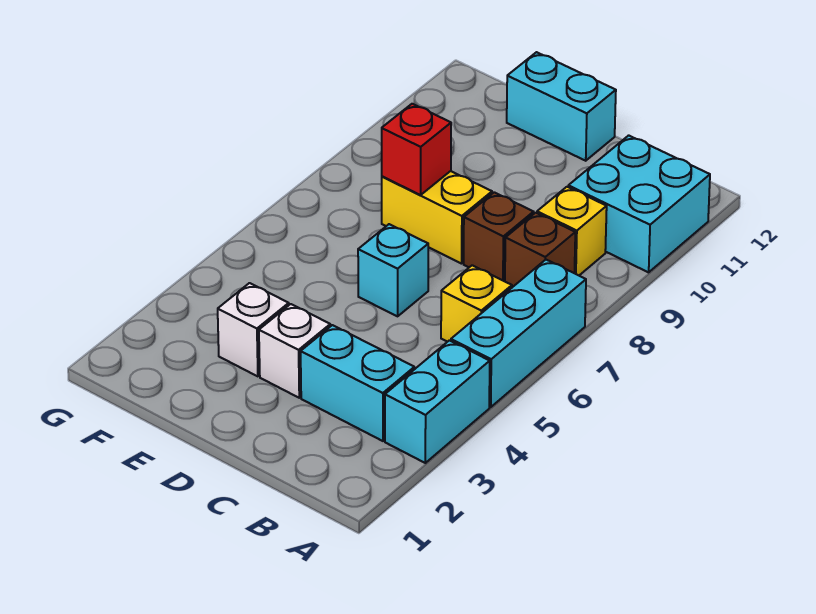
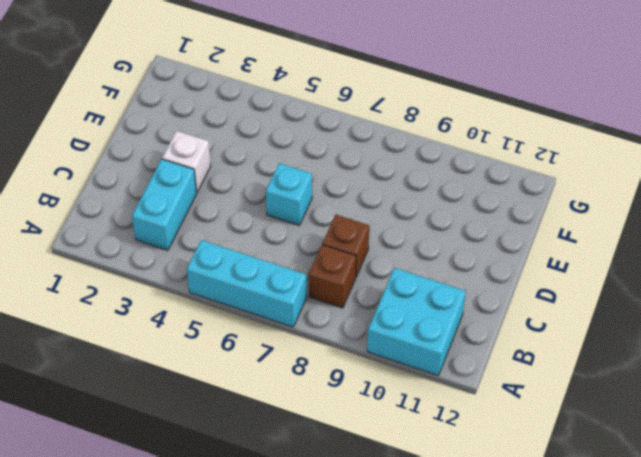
none -> cyan 1x2 brick [385,340,490,463]
none -> yellow 1x1 brick [441,265,512,342]
none -> yellow 1x1 brick [537,187,607,275]

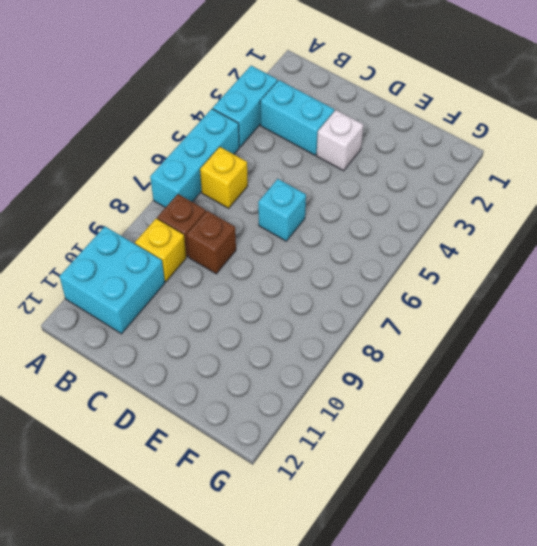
none -> yellow 1x2 brick [382,171,492,264]
none -> cyan 1x2 brick [507,52,616,161]
none -> white 1x1 brick [218,283,289,376]

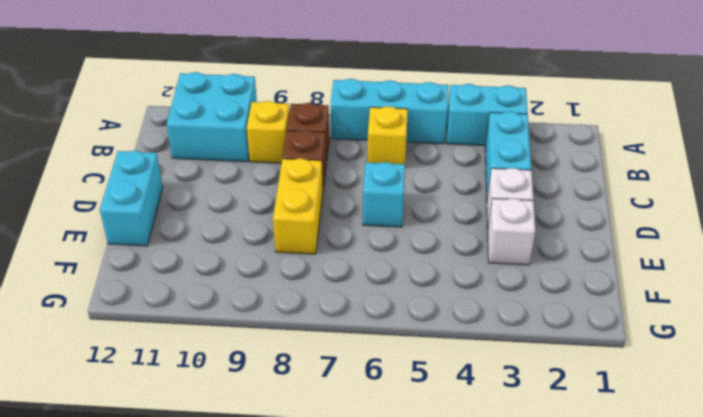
none -> red 1x1 brick [382,104,451,195]

